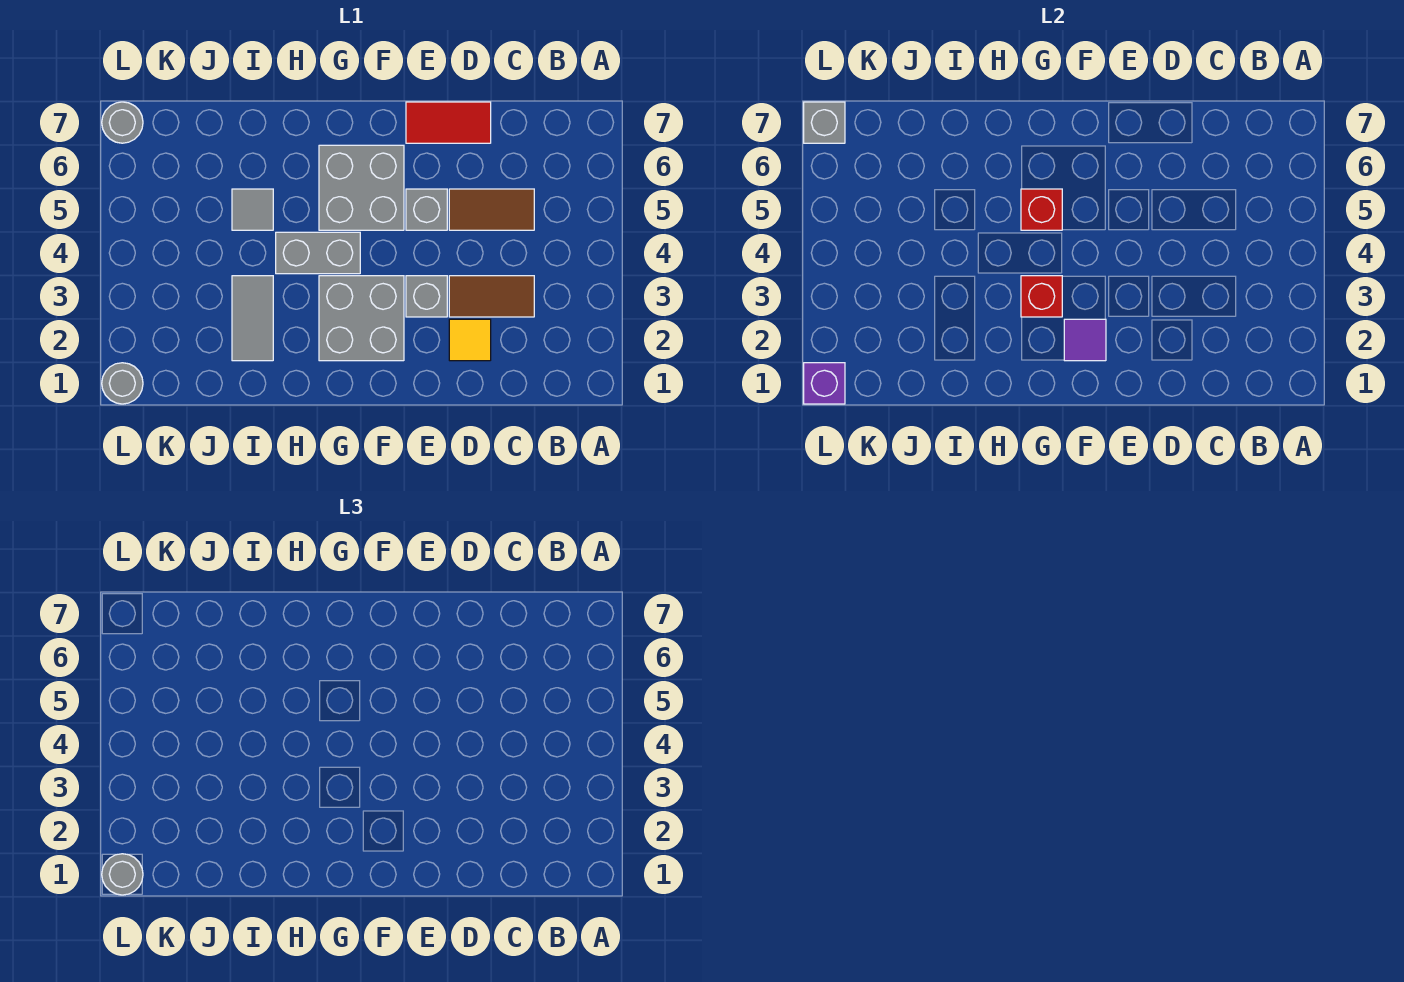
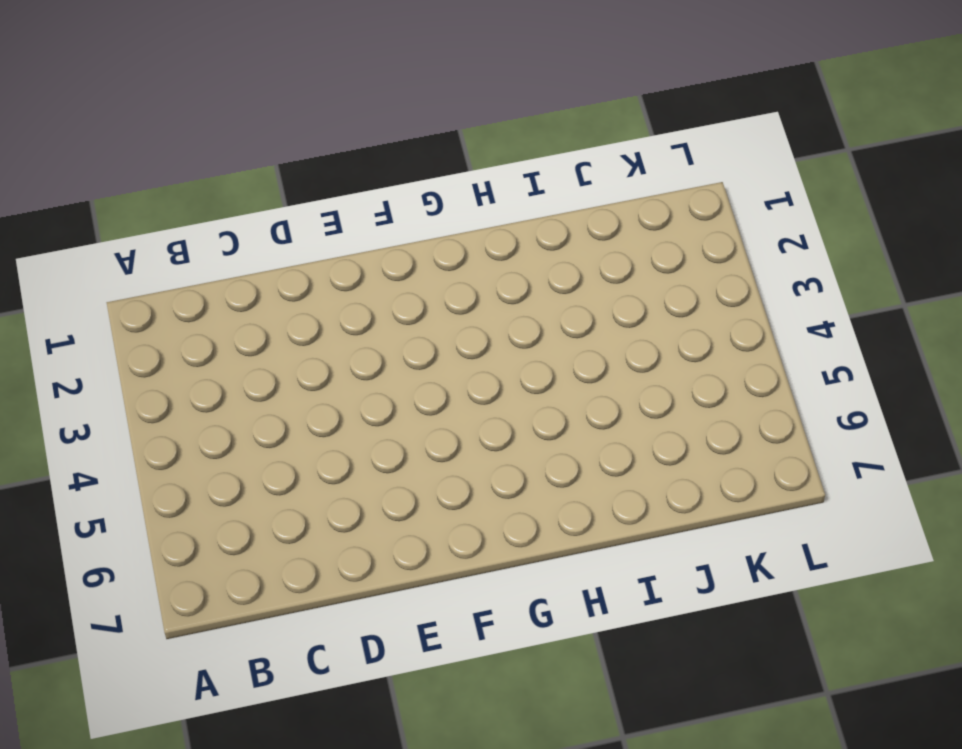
none -> brown 1x2 tile [449,276,534,317]
none -> brown 1x2 tile [449,189,534,230]
none -> yellow 1x1 tile [449,319,491,361]

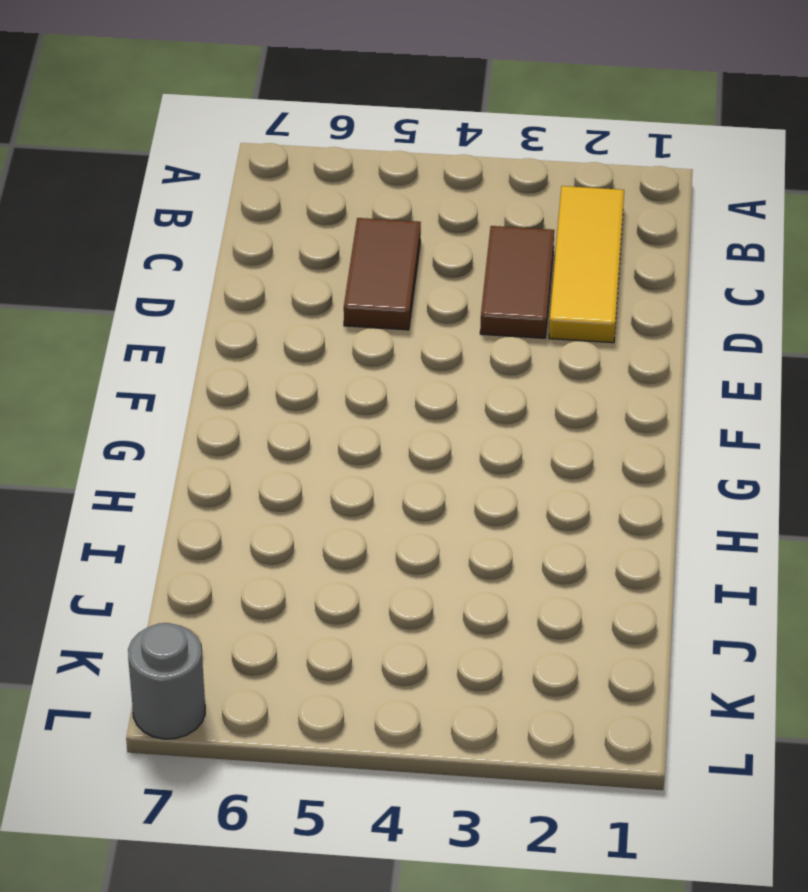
yellow 1x3 tile [549,186,624,343] -> yellow 1x1 tile [449,319,491,361]
none -> red 1x2 tile [406,102,491,143]
none -> grey 1x1 brick [406,276,447,317]
none -> grey 1x1 brick [406,189,447,230]

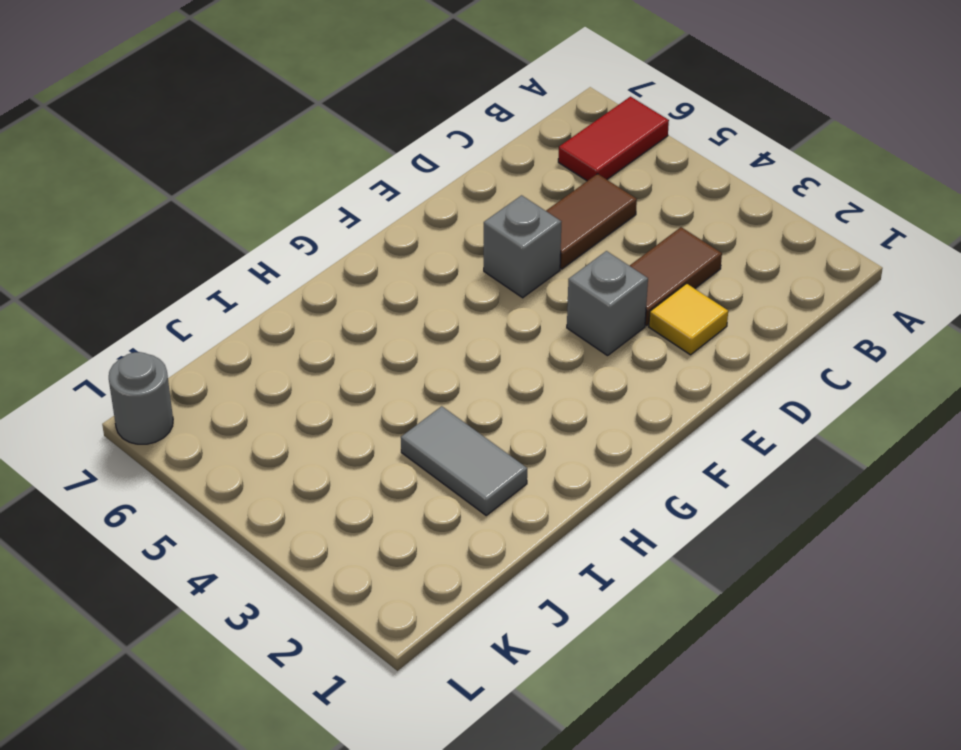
red 1x2 tile [558,97,669,181] -> red 1x2 tile moved to [406,102,491,143]
none -> grey 2x2 brick [319,276,404,361]
none -> grey 2x2 brick [319,145,404,230]
none -> grey 1x2 brick [276,232,360,274]

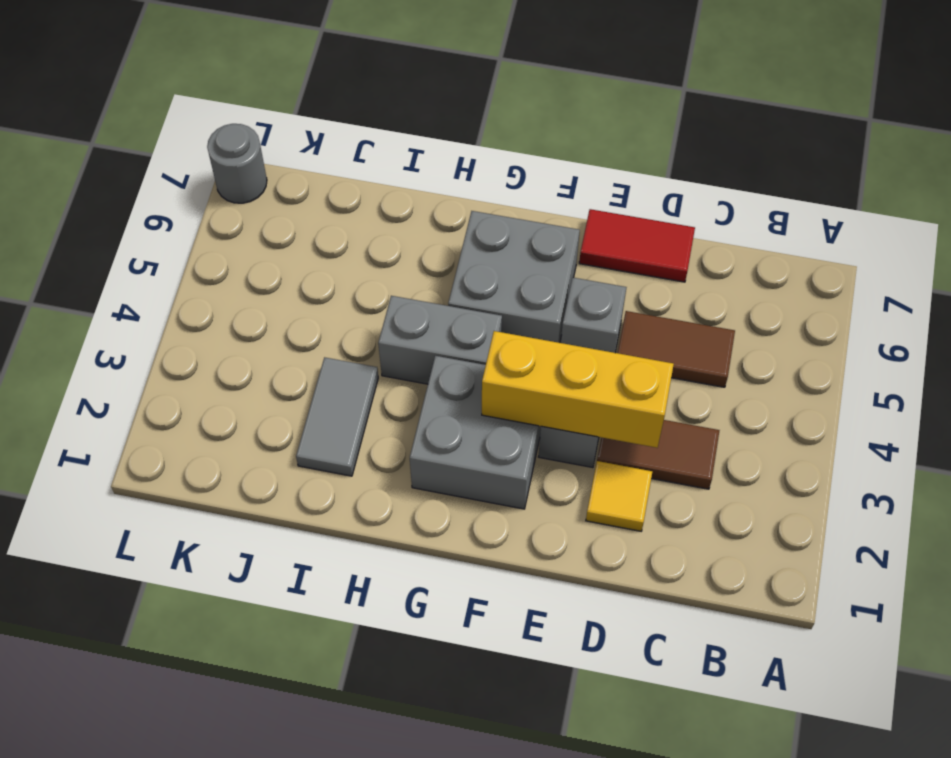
yellow 1x3 brick [482,331,674,448] -> none
none -> grey 1x1 tile [232,189,273,230]
none -> grey 1x1 round brick [102,363,143,404]
none -> purple 1x1 tile [1064,319,1106,361]

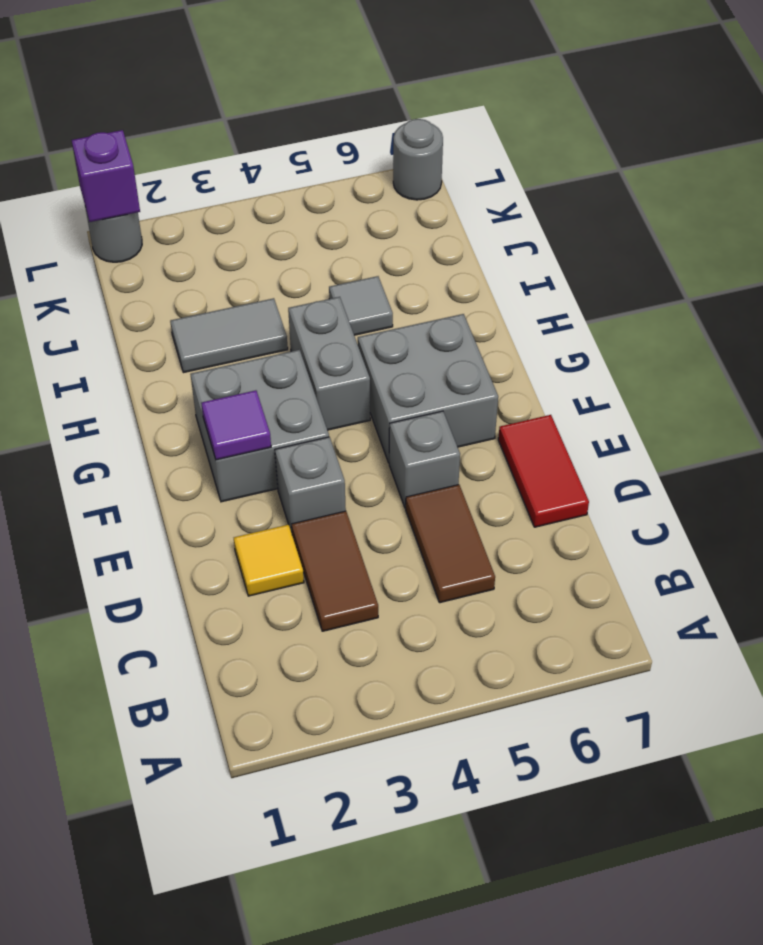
none -> red 1x1 brick [1021,276,1062,317]
none -> red 1x1 brick [1021,189,1062,230]
none -> grey 1x1 brick [804,102,845,143]

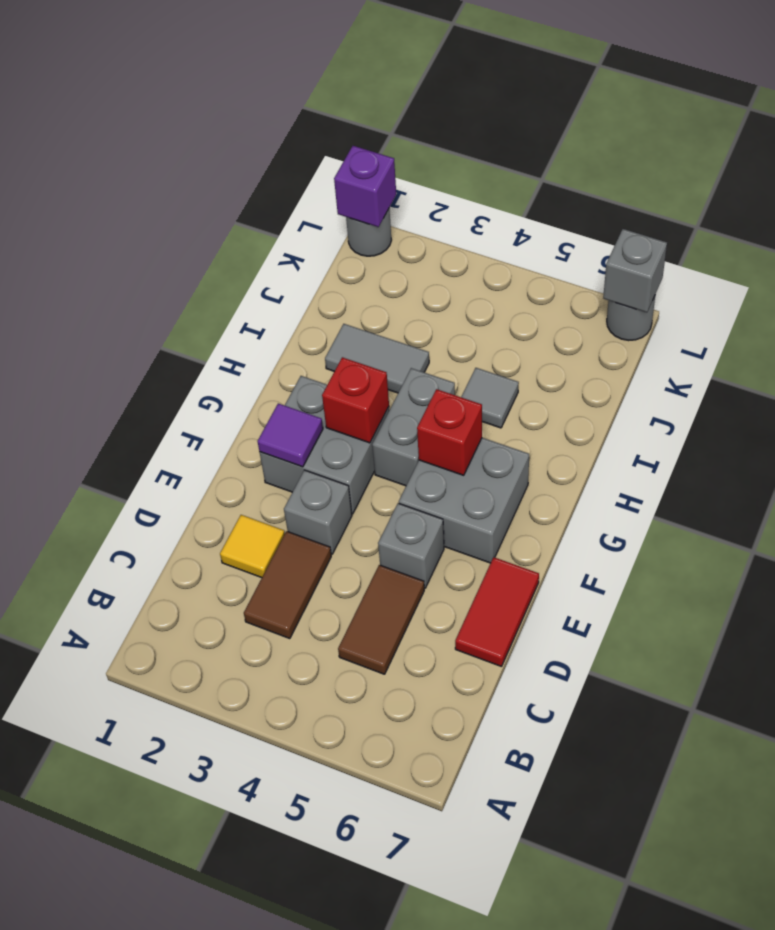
none -> grey 1x1 round brick [102,854,143,895]

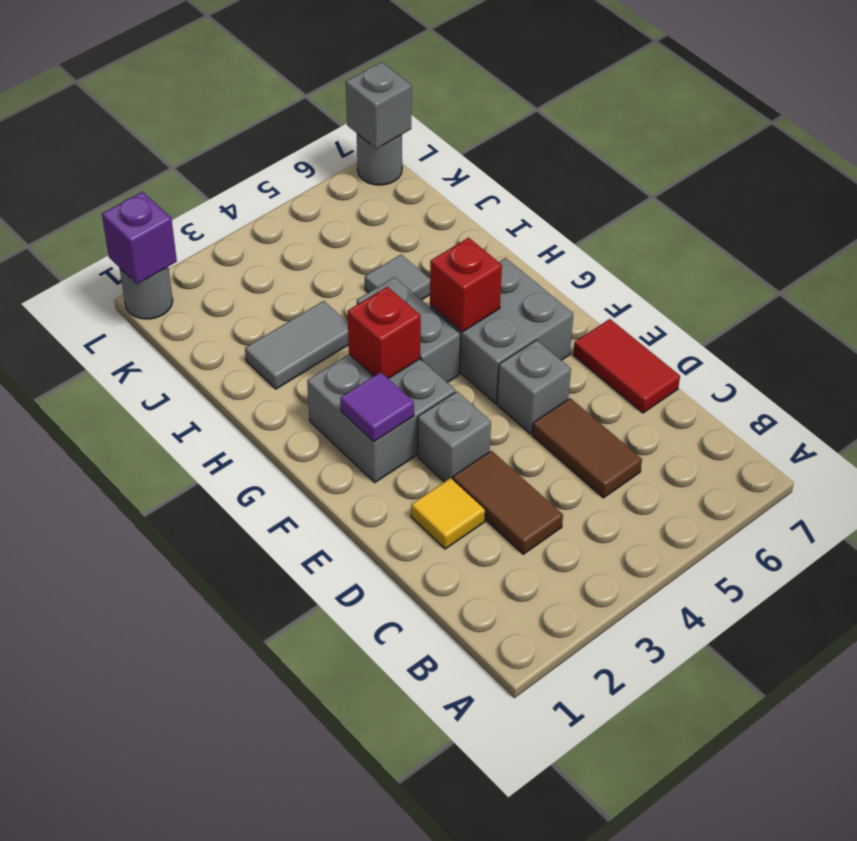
none -> grey 1x1 round brick [102,854,143,895]

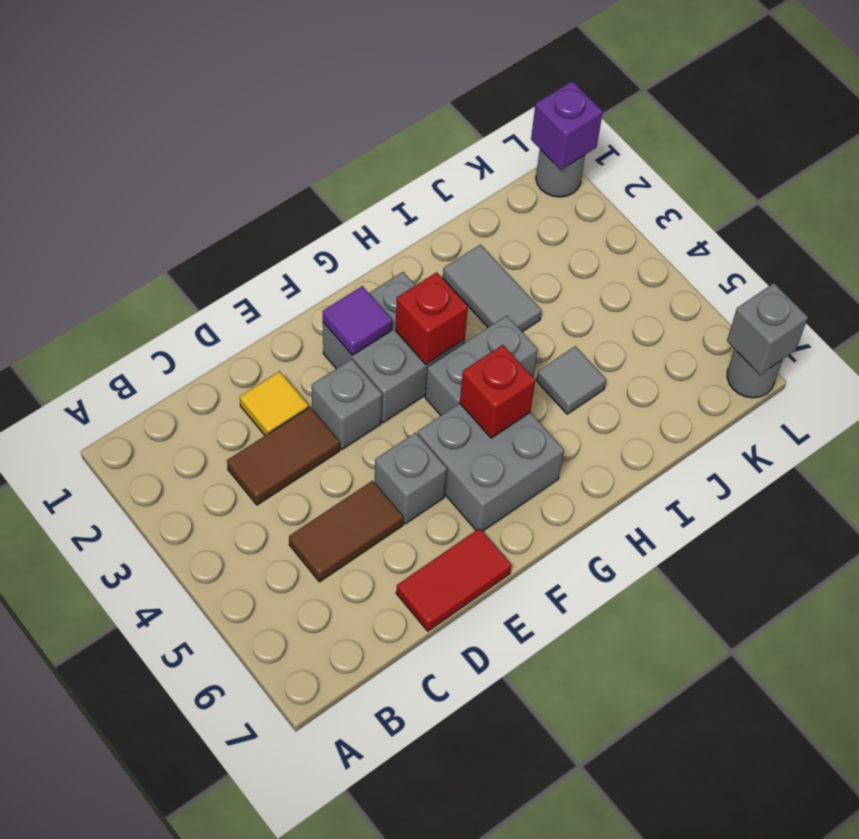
none -> grey 1x1 round brick [102,854,143,895]

